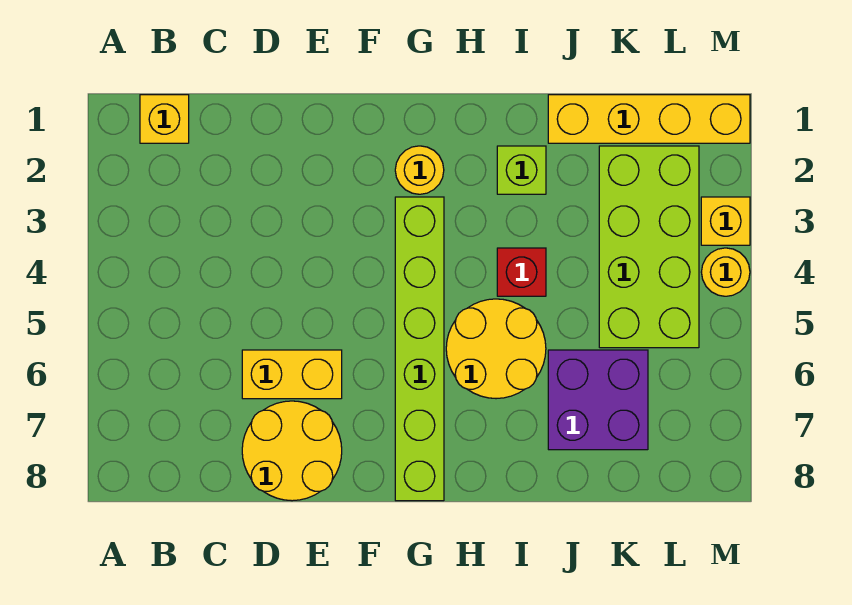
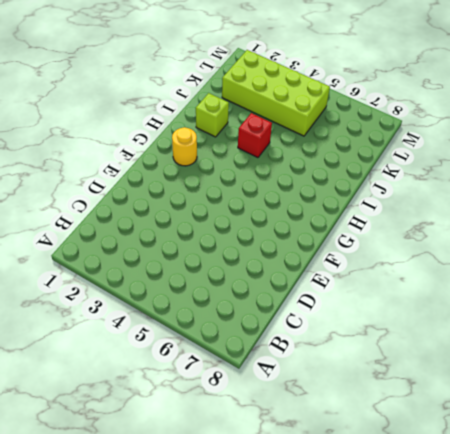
none -> yellow 1x1 brick [140,95,189,143]
none -> yellow 1x2 brick [242,350,342,399]
none -> yellow 2x2 round brick [242,401,342,501]

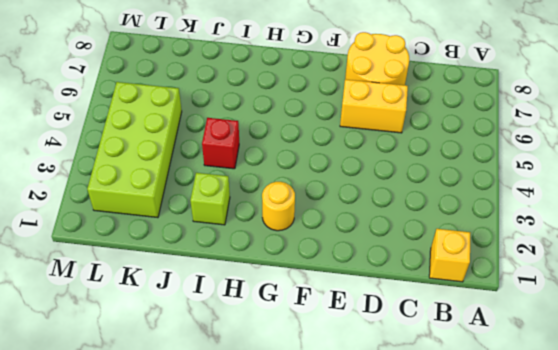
none -> lime 1x6 brick [395,197,444,501]
none -> yellow 2x2 round brick [446,299,546,399]
none -> yellow 1x4 brick [548,95,750,143]

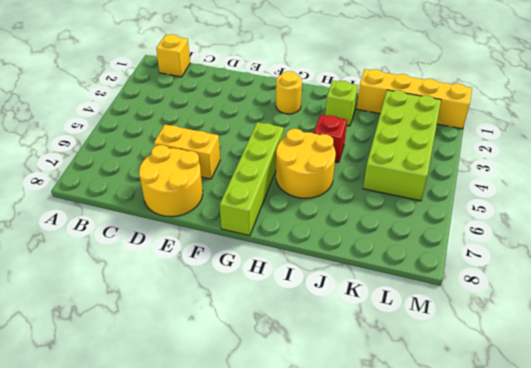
lime 1x4 brick [220,122,284,236] -> lime 1x6 brick [395,197,444,501]
none -> purple 2x2 brick [548,350,648,450]
none -> yellow 1x1 brick [701,197,750,245]
none -> yellow 1x1 round brick [701,248,750,296]

